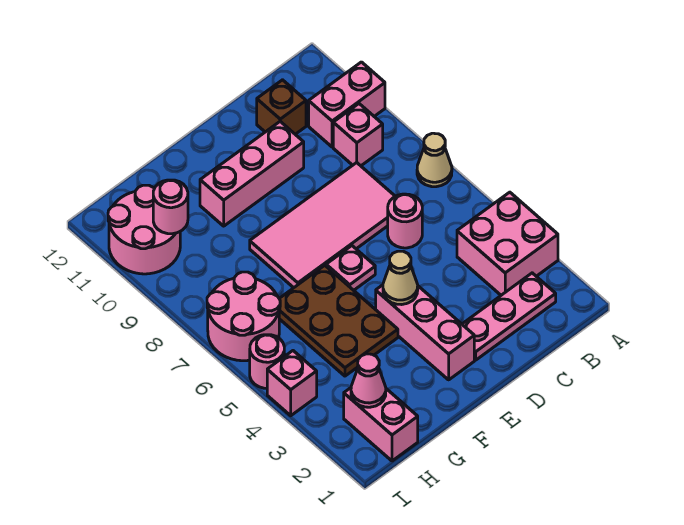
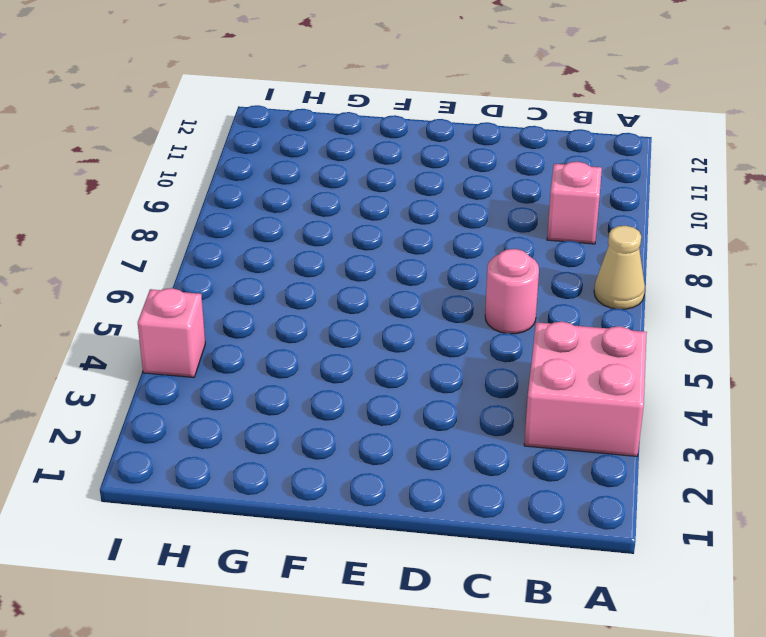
none -> pink 1x2 brick [309,62,385,147]
none -> pink 1x3 plate [462,273,556,360]
none -> pink 2x4 tile [250,163,395,288]

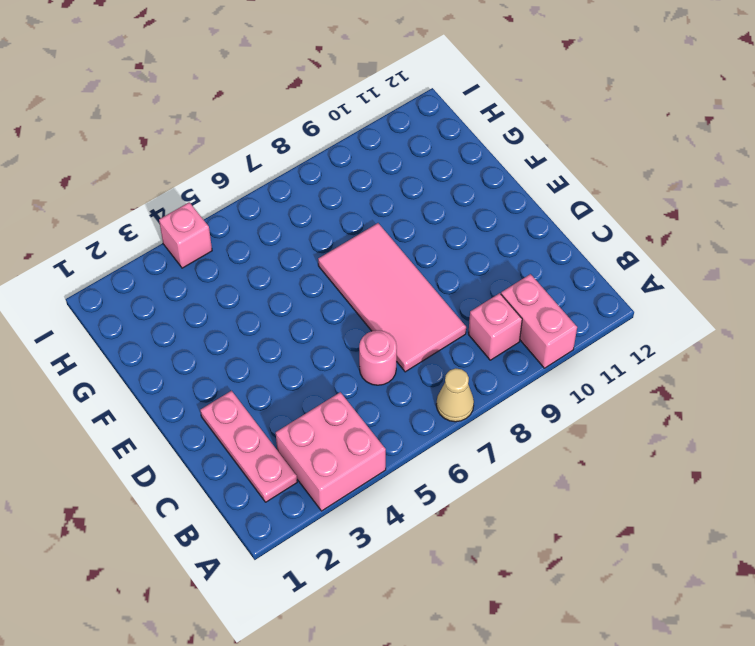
none -> brown 1x1 brick [257,80,306,134]
none -> pink 1x3 brick [200,122,304,226]
none -> pink 1x3 brick [376,285,474,380]

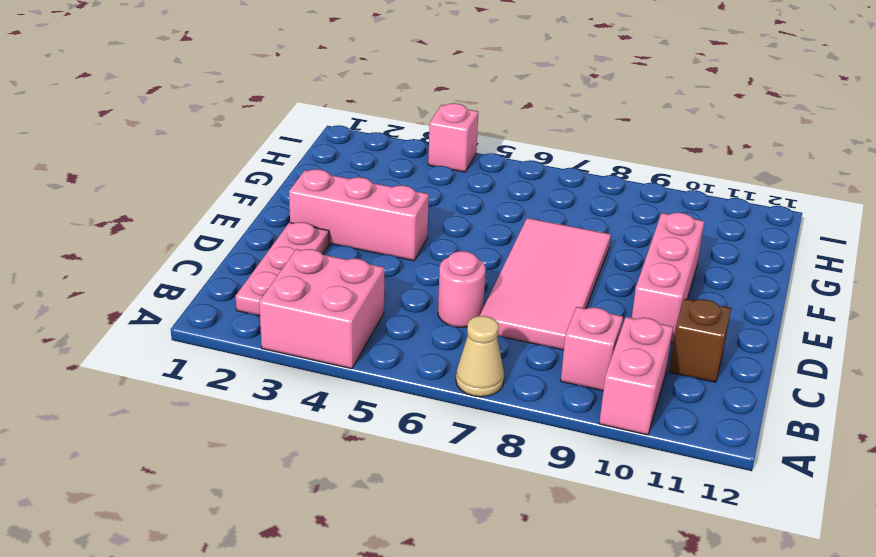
none -> pink 1x1 plate [326,246,375,290]
none -> brown 2x3 plate [279,265,398,376]
none -> pink 1x2 brick [344,388,418,461]

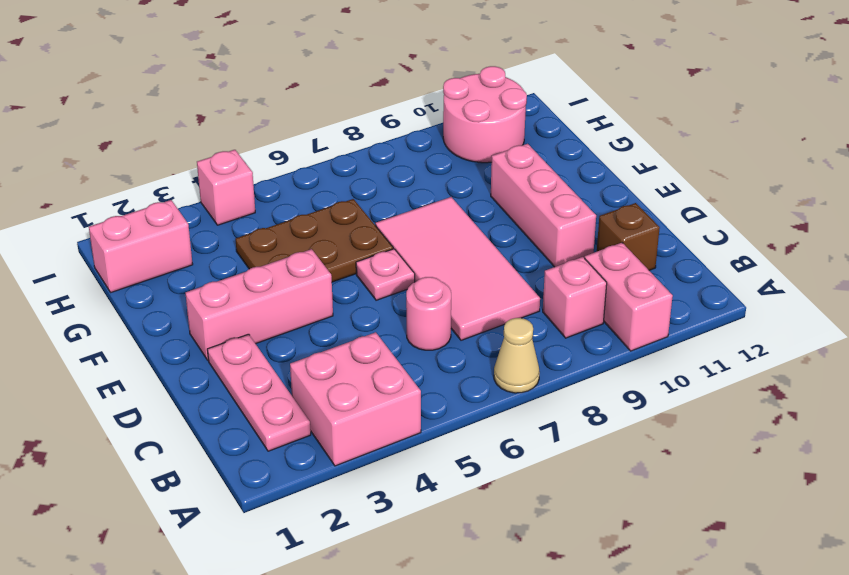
none -> pink 2x2 round brick [207,272,280,361]
none -> pink 1x1 round brick [250,335,284,388]
none -> tan 1x1 cone [383,251,418,305]

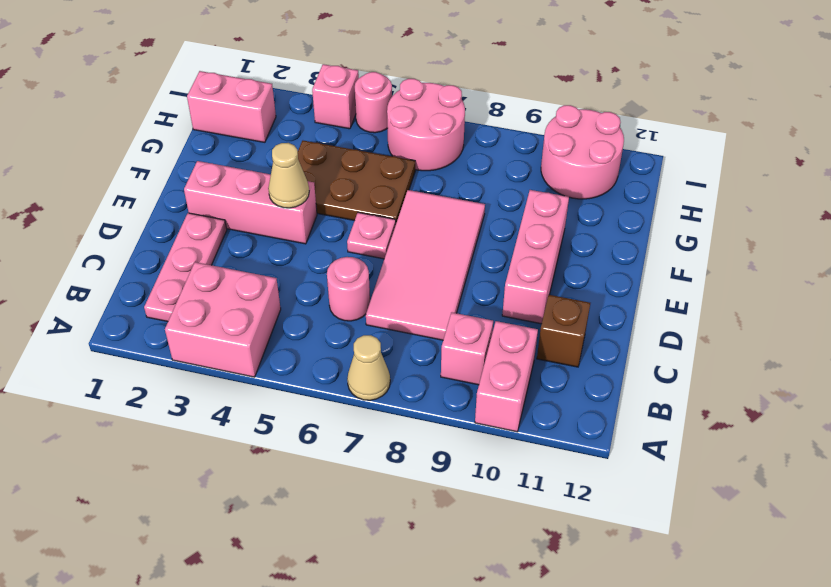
none -> pink 1x1 cone [351,354,386,407]
none -> pink 1x1 round brick [153,180,188,234]

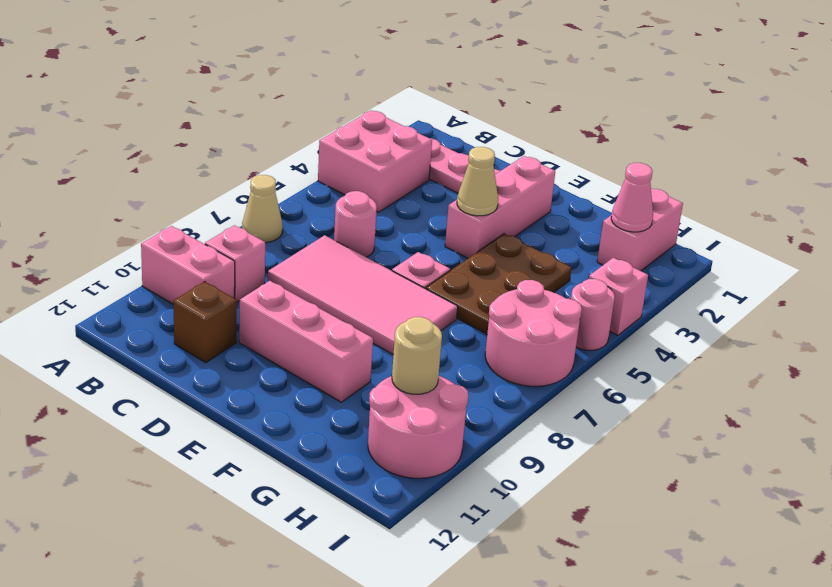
tan 1x1 round brick [392,317,442,394] -> pink 1x1 round brick [153,180,188,234]

